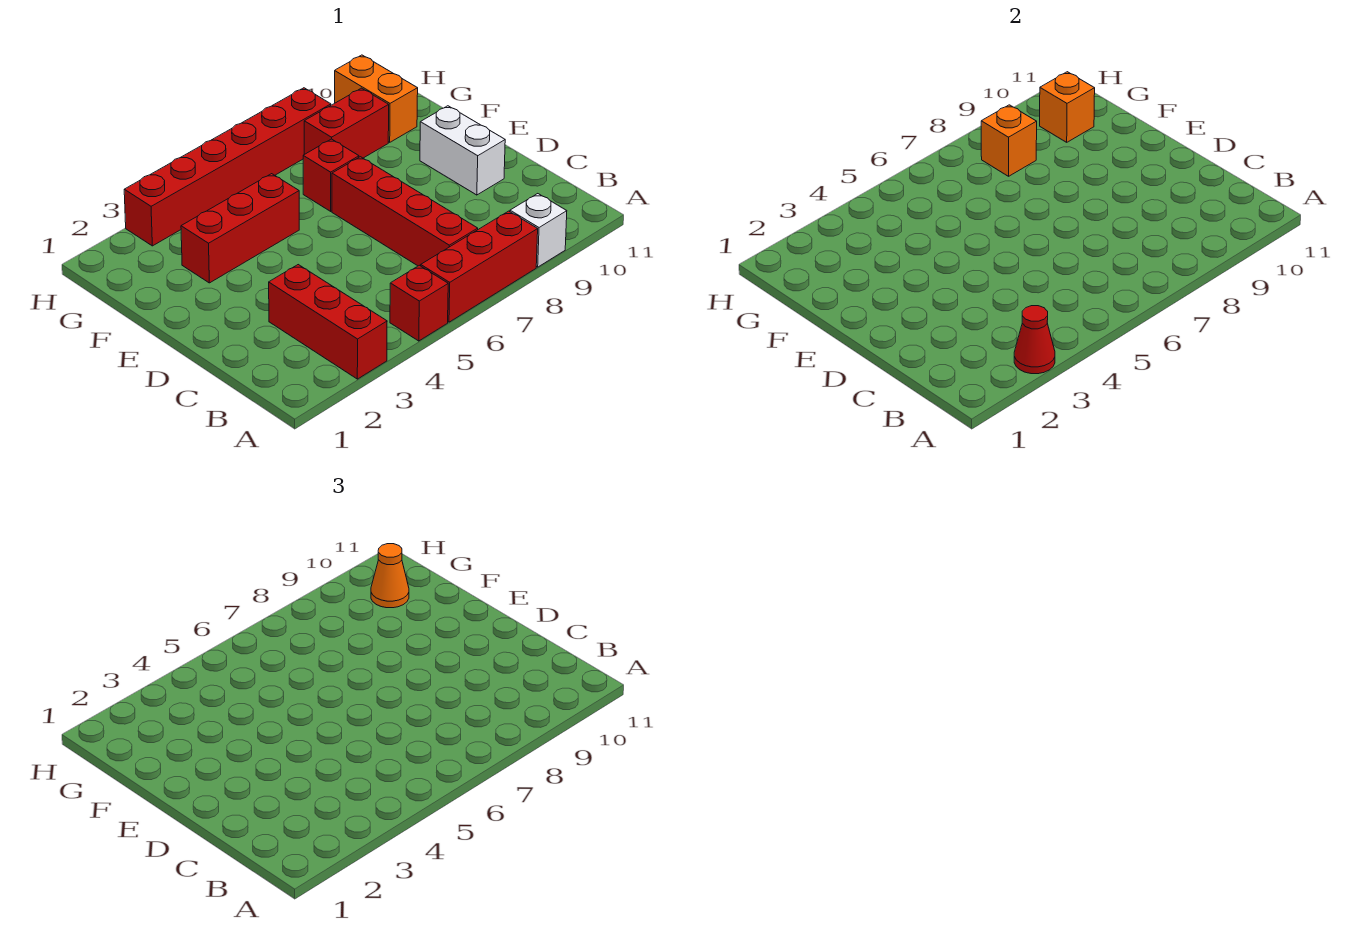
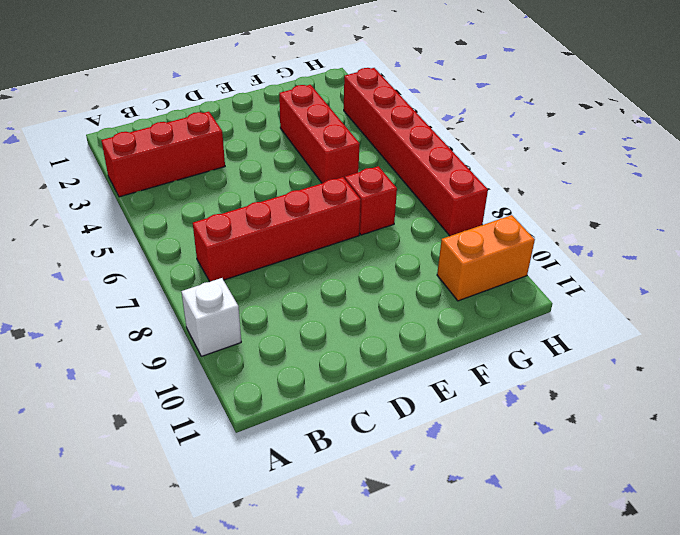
none -> red 1x1 brick [390,265,448,341]
none -> red 1x3 brick [421,211,538,322]
none -> white 1x2 brick [420,106,505,195]

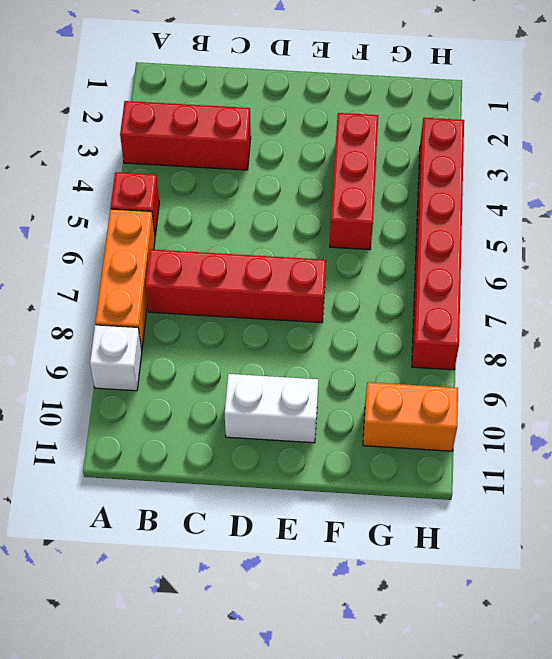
orange 1x3 brick [95,209,155,351] -> red 1x3 brick [421,211,538,322]
none -> red 1x1 brick [303,139,359,211]
none -> red 1x2 brick [304,88,389,158]
none -> red 1x1 cone [1014,306,1055,374]

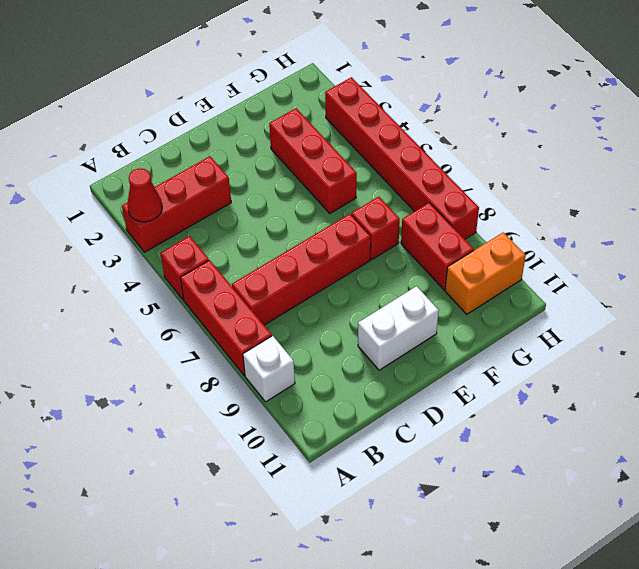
none -> orange 1x1 brick [981,105,1037,176]
none -> orange 1x1 brick [1040,72,1095,142]
none -> orange 1x1 cone [371,544,409,608]

